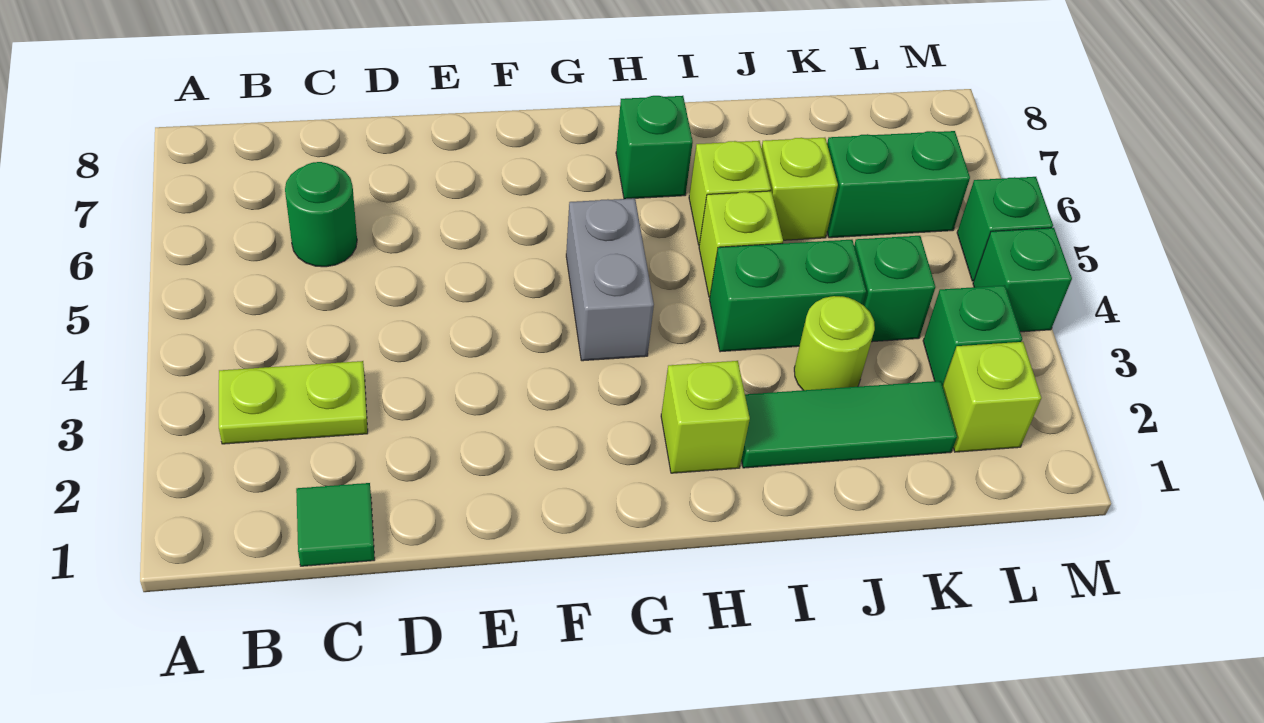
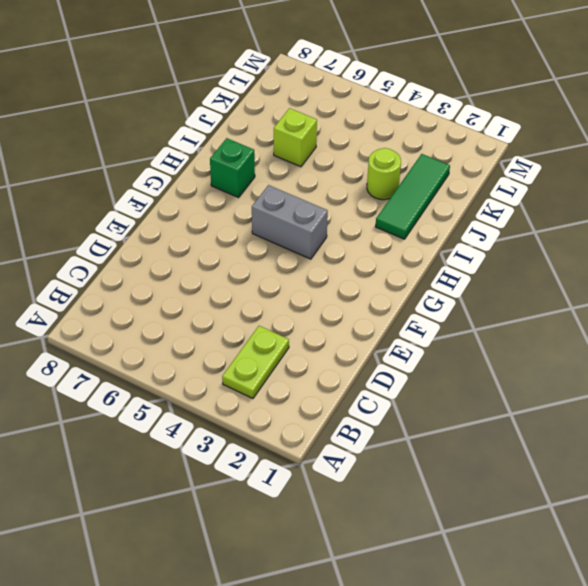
none -> green 1x1 tile [296,483,375,566]
none -> green 1x1 round brick [285,162,357,267]
none -> lime 1x1 brick [661,361,750,473]

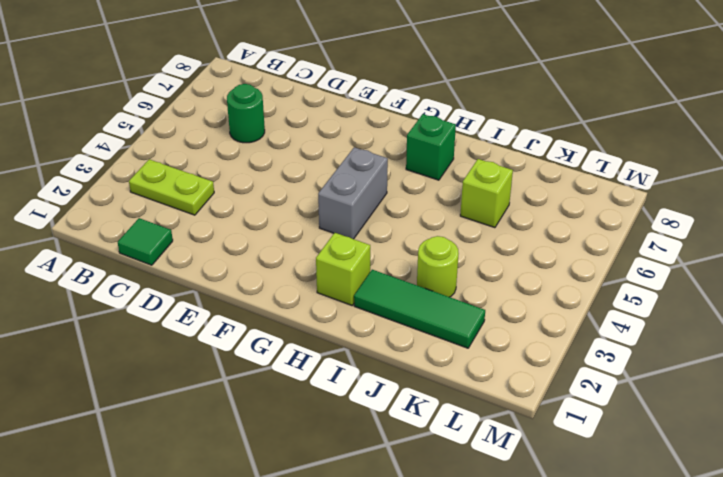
none -> green 1x2 brick [709,240,866,352]
none -> lime 1x1 brick [699,191,783,297]
none -> lime 1x1 brick [689,141,771,245]

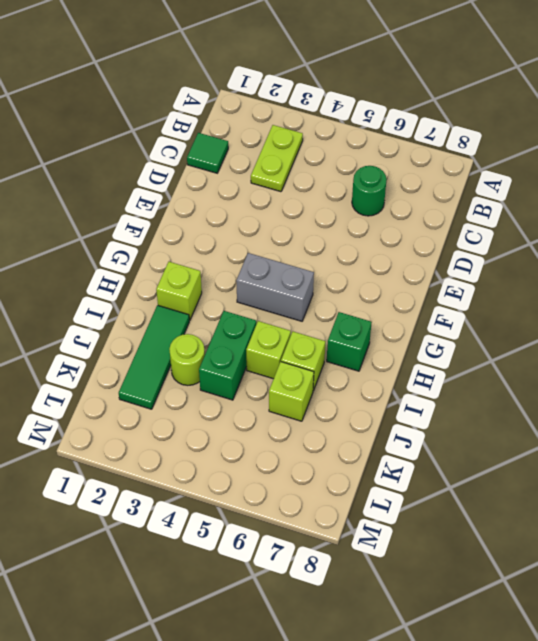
none -> green 1x1 brick [854,236,935,342]
none -> green 1x2 brick [827,131,970,238]
none -> lime 1x1 brick [943,342,1041,452]

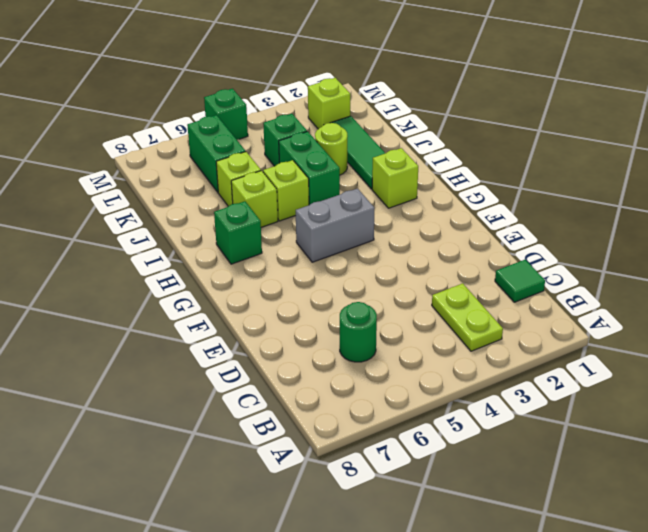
none -> green 1x1 brick [923,285,1022,385]
none -> green 1x1 brick [973,228,1072,332]

